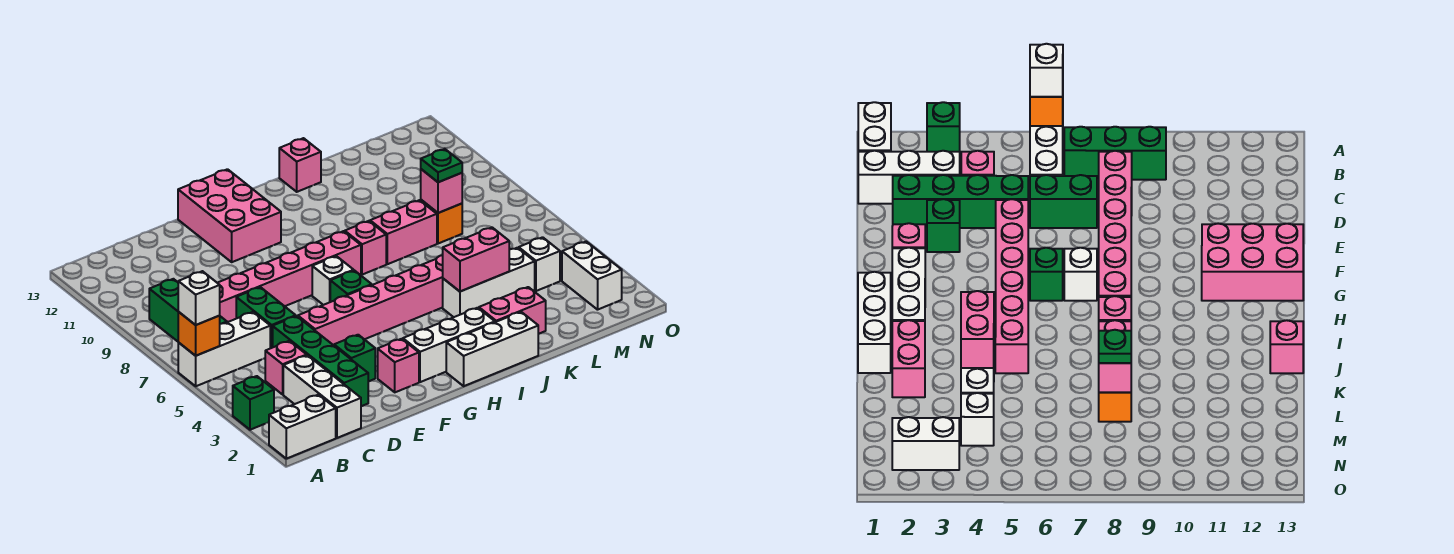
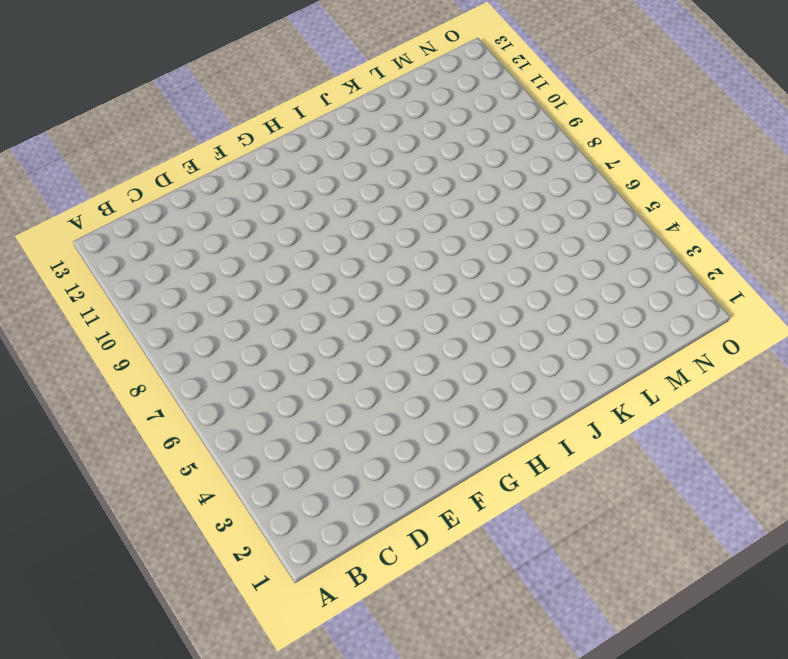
none -> white 1x2 brick [269,395,336,459]
none -> green 1x1 brick [233,376,274,430]
none -> white 1x3 brick [178,312,270,386]
none -> green 1x3 brick [149,279,227,341]

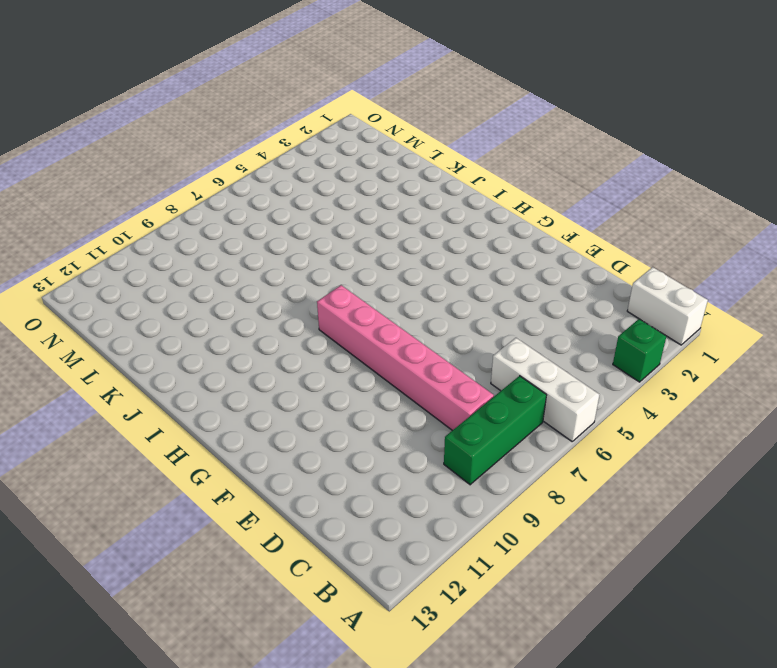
none -> white 1x3 brick [283,355,361,438]
none -> pink 1x1 brick [265,341,307,394]
none -> green 1x4 brick [273,316,368,406]
none -> green 1x2 brick [236,287,296,348]

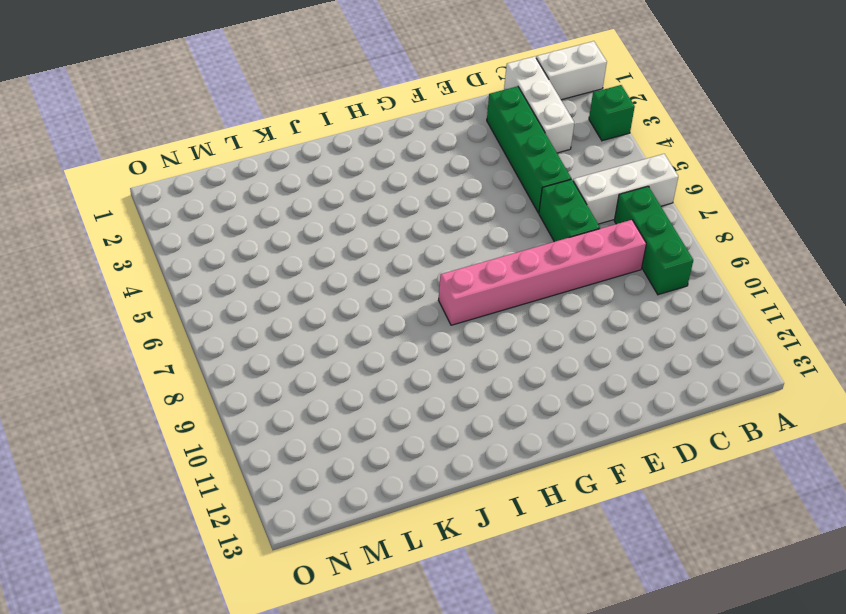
none -> pink 1x1 brick [265,341,307,394]
none -> green 1x1 brick [334,335,375,381]
none -> pink 1x6 brick [298,255,443,345]
none -> pink 1x1 brick [378,339,419,392]

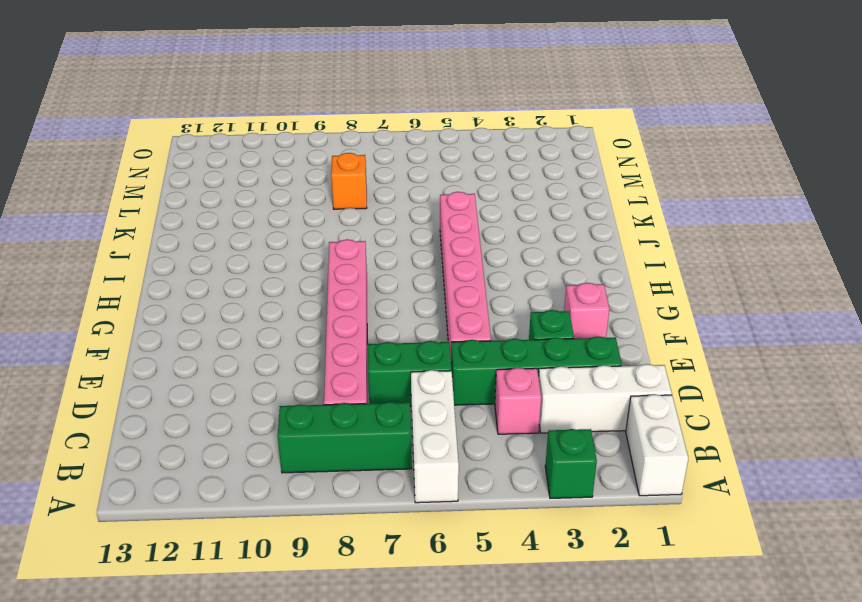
none -> pink 2x3 brick [178,169,281,262]
none -> white 1x3 brick [403,308,495,382]
none -> green 1x1 brick [330,271,372,302]
none -> white 1x1 brick [312,256,354,305]

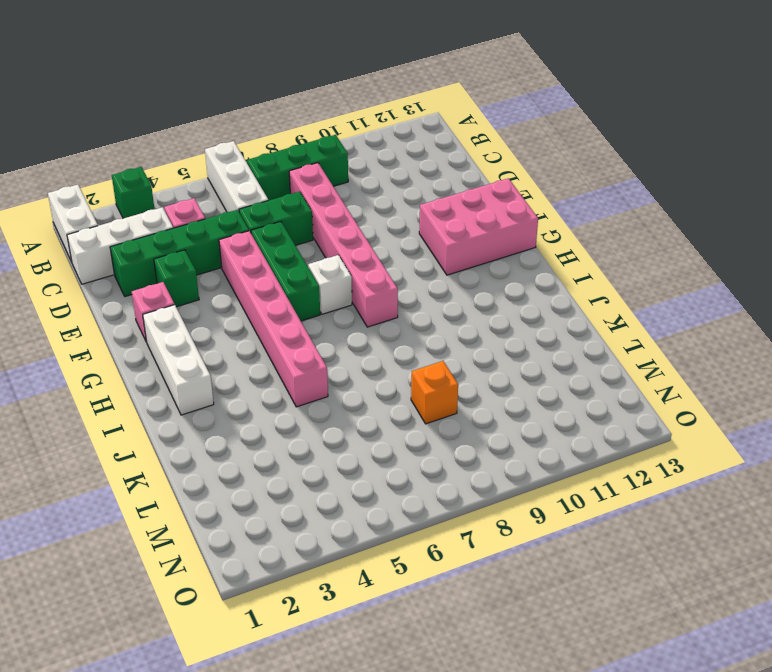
green 1x3 brick [251,222,320,321] -> green 1x1 brick [330,271,372,302]
none -> white 1x3 brick [446,312,538,386]
none -> pink 1x1 brick [345,221,386,275]
none -> pink 1x2 brick [479,287,546,334]
none -> white 1x3 brick [443,248,535,317]

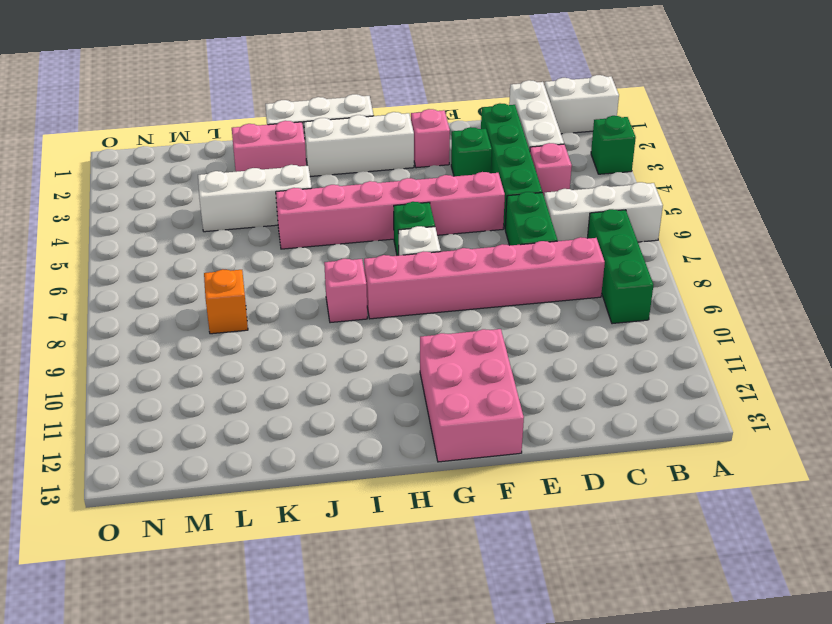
none -> pink 1x2 brick [370,200,437,264]
none -> pink 1x1 brick [279,138,321,192]
none -> white 1x1 brick [519,237,560,291]
none -> white 1x2 brick [562,242,622,310]

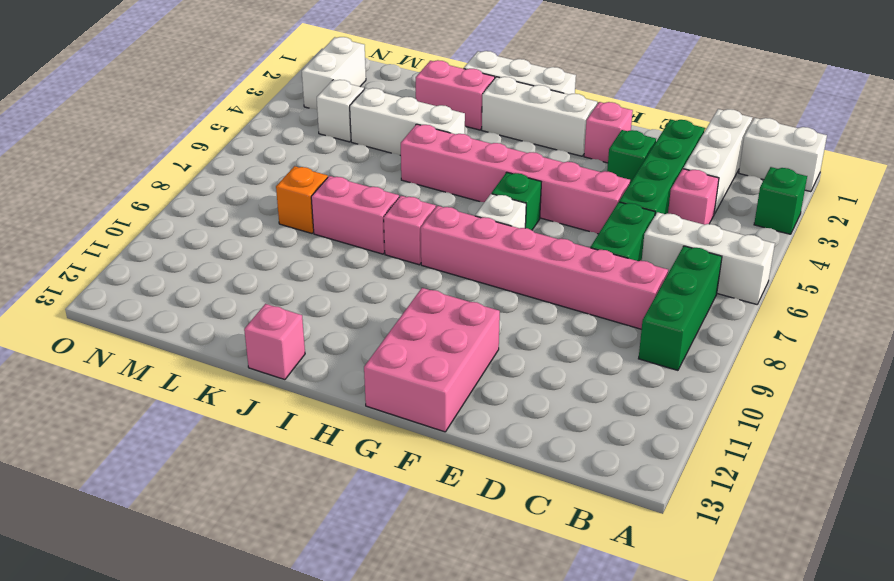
none -> orange 1x1 brick [178,312,220,356]
none -> pink 1x2 brick [443,227,509,291]
none -> pink 1x1 brick [421,169,462,213]
none -> white 1x1 brick [178,271,220,325]

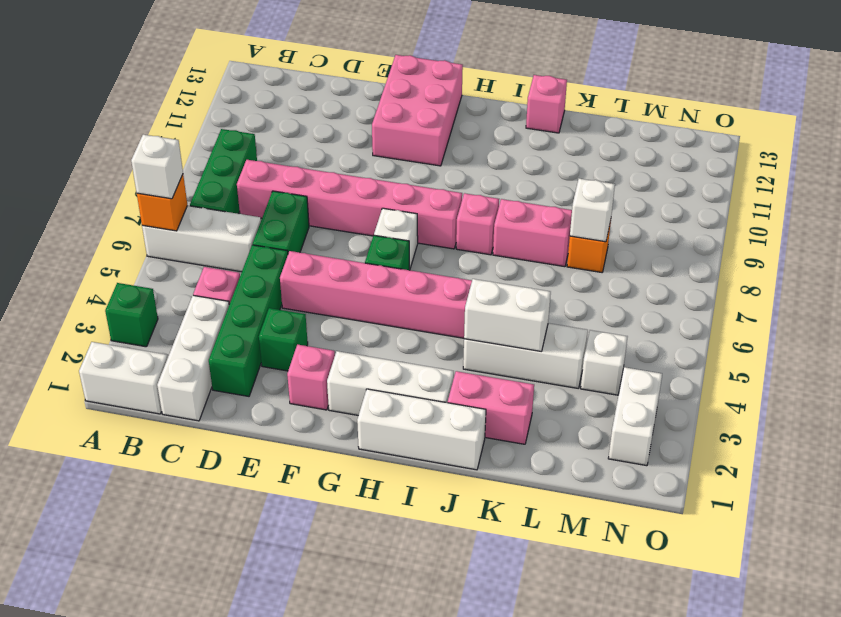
white 1x2 brick [464,279,551,351] -> pink 1x2 brick [443,227,509,291]
white 1x1 brick [570,179,615,242] -> pink 1x1 brick [421,169,462,213]
none -> green 1x1 plate [421,149,462,182]

